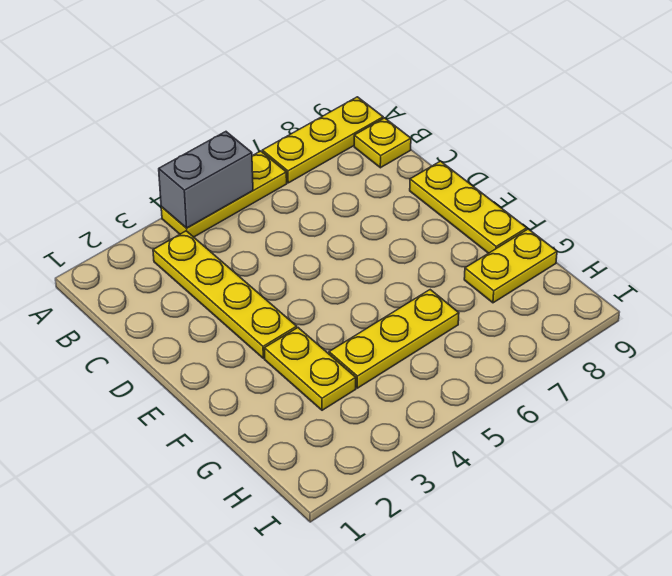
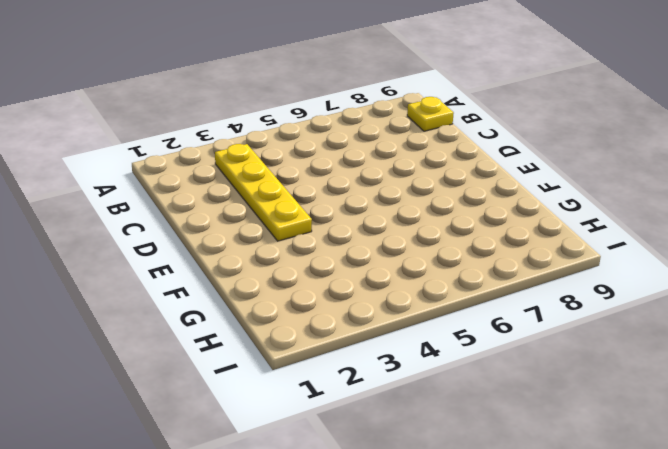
none -> yellow 1x3 plate [161,151,287,237]
none -> yellow 1x3 plate [262,97,383,183]

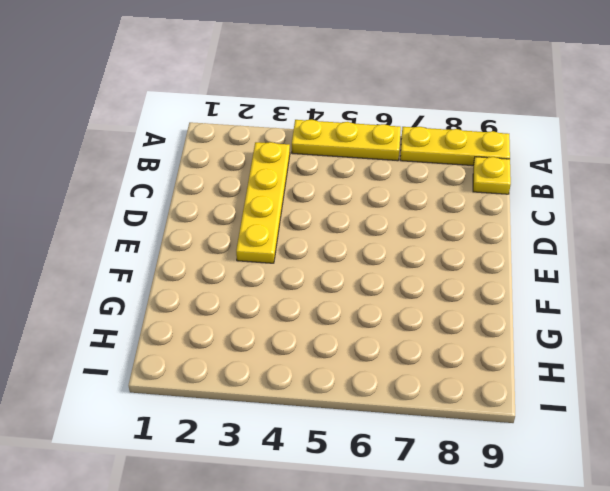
none -> yellow 1x3 plate [410,161,527,253]
none -> yellow 1x2 plate [264,328,356,410]

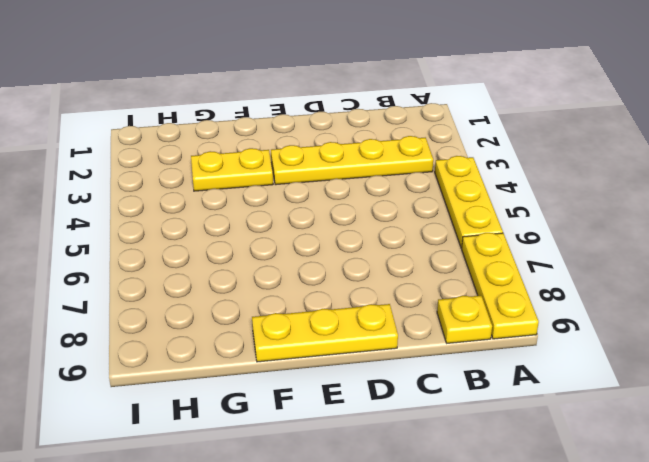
none -> yellow 1x3 plate [329,290,459,388]
none -> yellow 1x2 plate [464,229,557,303]

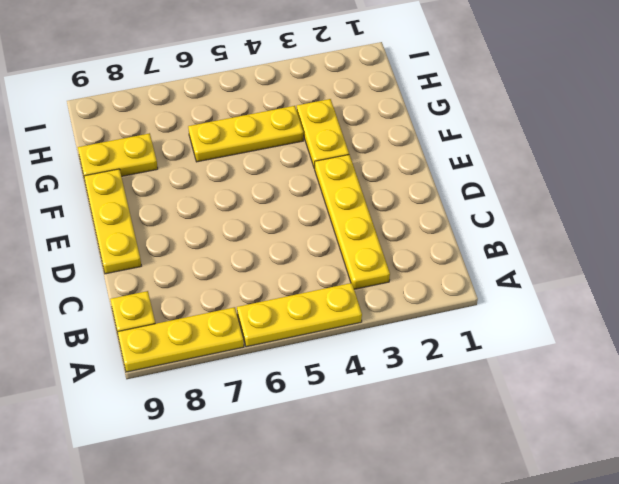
none -> grey 1x2 brick [159,132,253,228]

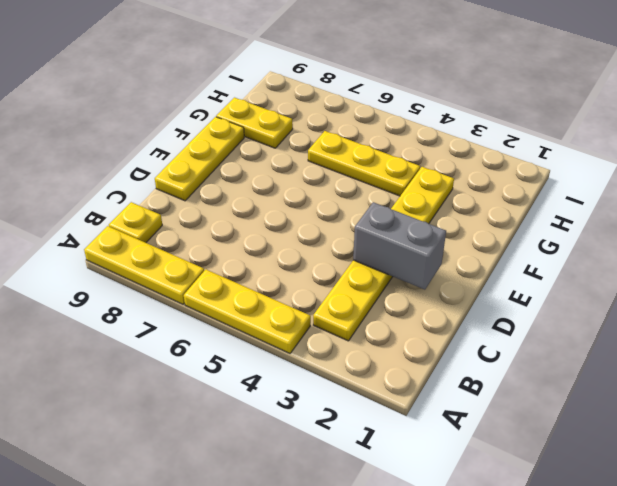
grey 1x2 brick [353,202,446,290] -> grey 1x2 brick moved to [159,132,253,228]

